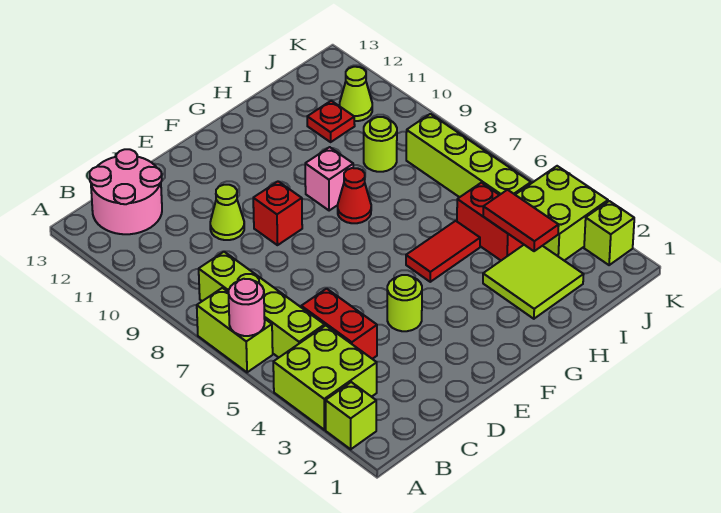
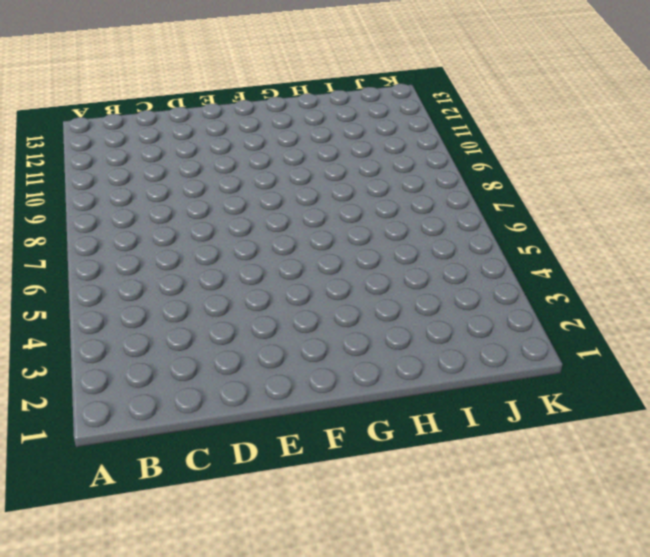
none -> lime 1x1 brick [325,382,376,449]
none -> lime 2x2 brick [273,326,377,430]
none -> lime 1x2 brick [197,288,273,372]

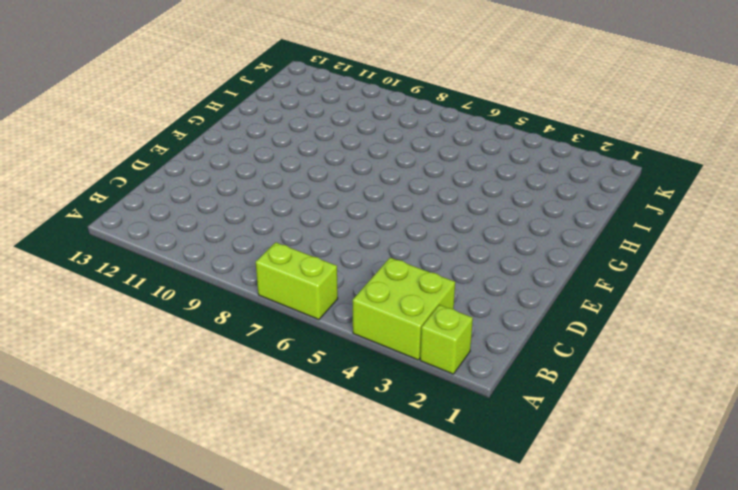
none -> lime 1x4 brick [199,252,325,358]
none -> pink 2x2 round brick [90,149,162,234]
none -> red 1x2 brick [301,289,377,359]

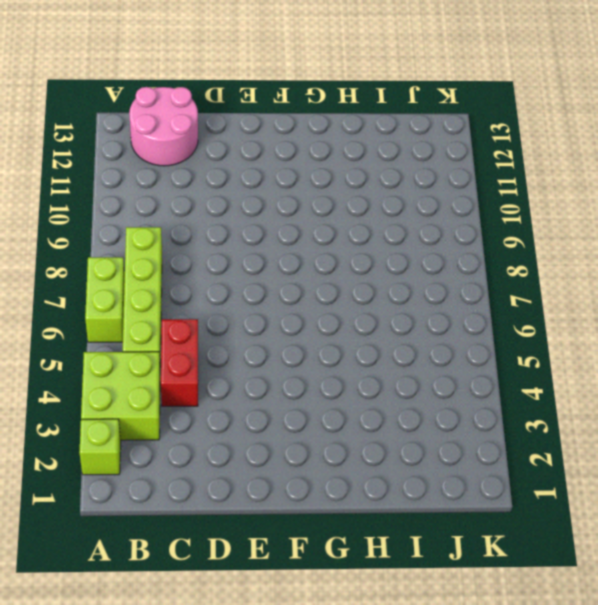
none -> lime 1x1 cone [210,185,244,240]
none -> lime 1x1 round brick [387,275,422,331]
none -> red 1x1 brick [253,181,302,245]

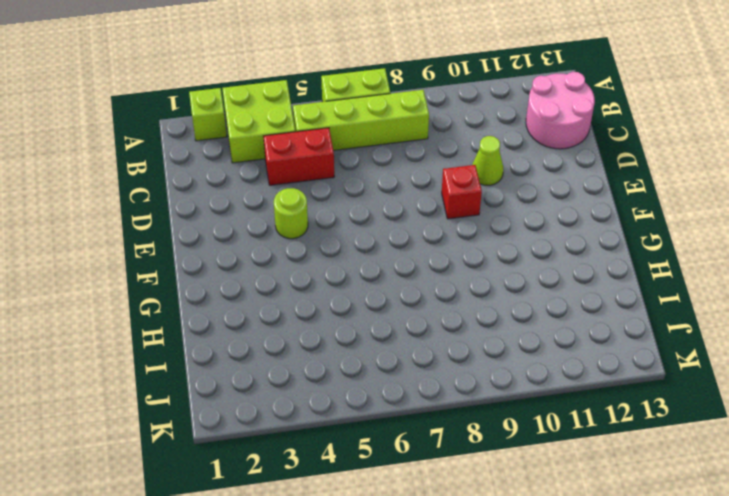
none -> red 1x2 tile [406,221,480,282]
none -> red 1x1 cone [338,168,371,223]
none -> pink 1x1 brick [305,147,353,211]

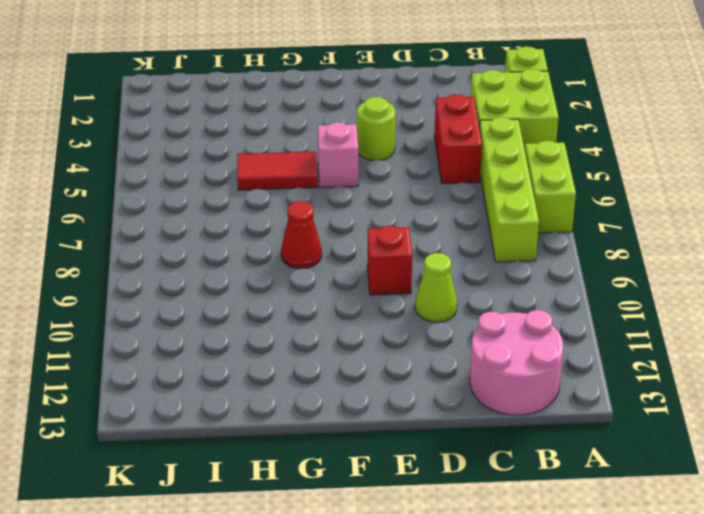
pink 1x1 brick [318,122,358,188] -> pink 1x1 brick moved to [305,147,353,211]
none -> lime 2x2 tile [483,245,584,319]
none -> red 1x2 brick [457,183,524,260]
none -> lime 1x1 round brick [364,117,397,172]

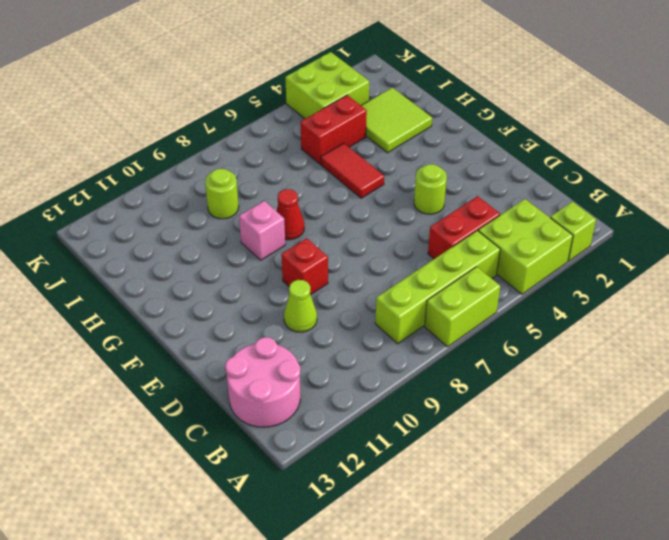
none -> red 1x1 plate [307,101,355,142]
none -> lime 1x4 brick [406,114,531,197]
none -> lime 1x1 cone [340,67,372,121]

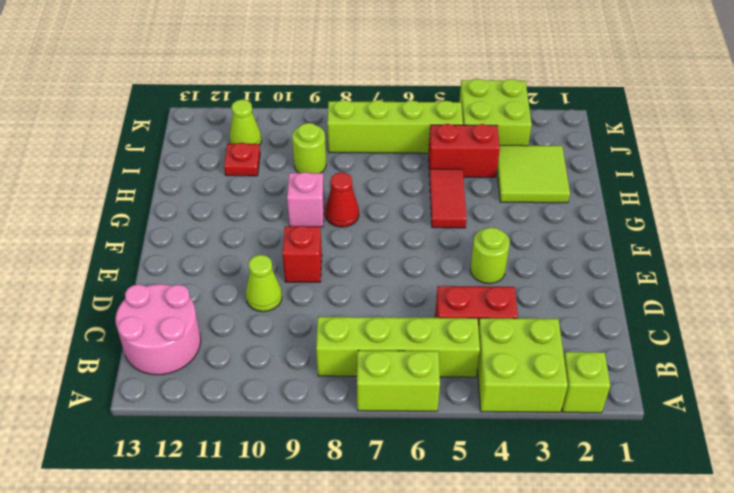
none -> lime 1x1 brick [584,201,634,265]
none -> pink 1x1 round brick [229,279,265,336]
none -> red 1x2 tile [483,190,559,251]

